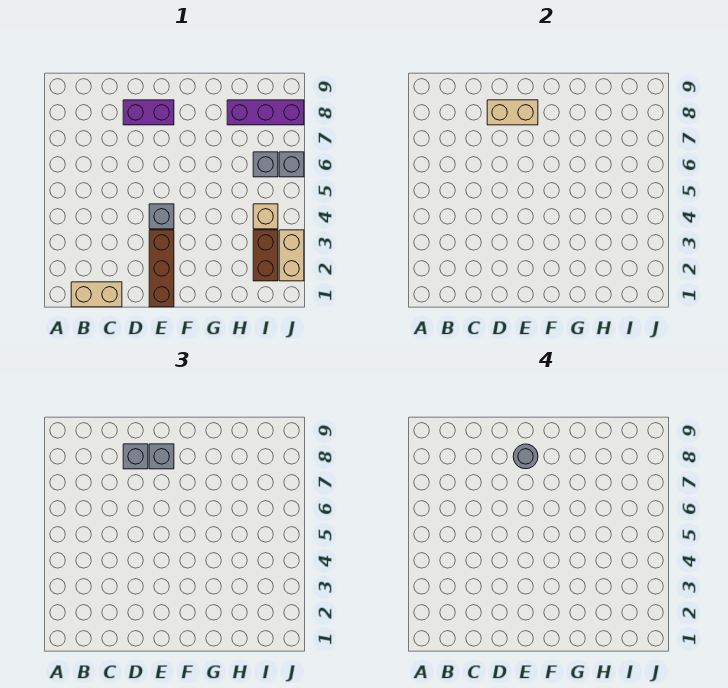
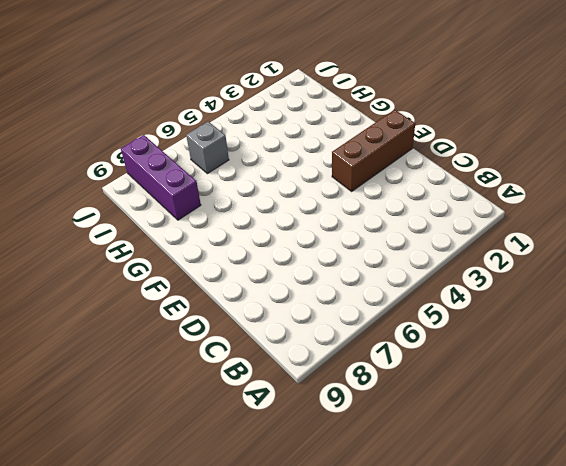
none -> tan 1x2 brick [71,282,122,307]
none -> purple 1x2 brick [123,100,174,125]
none -> grey 1x1 brick [149,204,174,229]

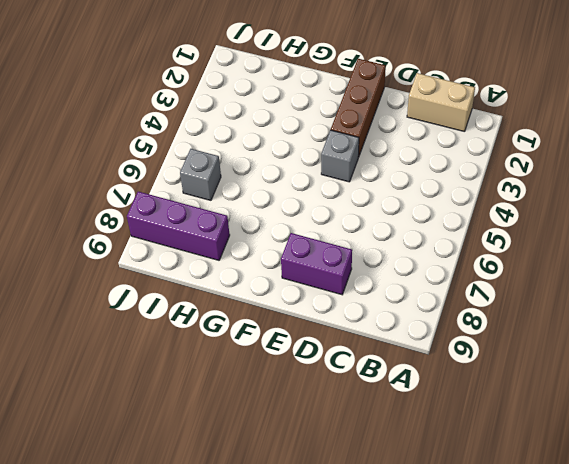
none -> brown 1x2 brick [253,230,278,281]
none -> tan 1x1 brick [253,204,278,229]
none -> tan 1x2 brick [279,230,304,281]

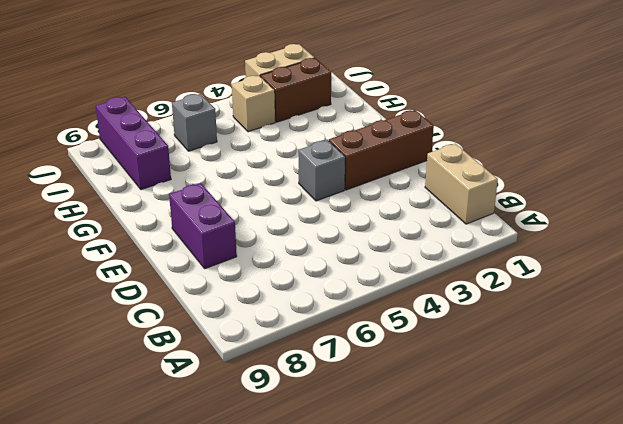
none -> grey 1x1 brick [279,152,304,177]
none -> tan 1x2 brick [487,100,538,125]
none -> grey 1x1 brick [123,444,148,469]

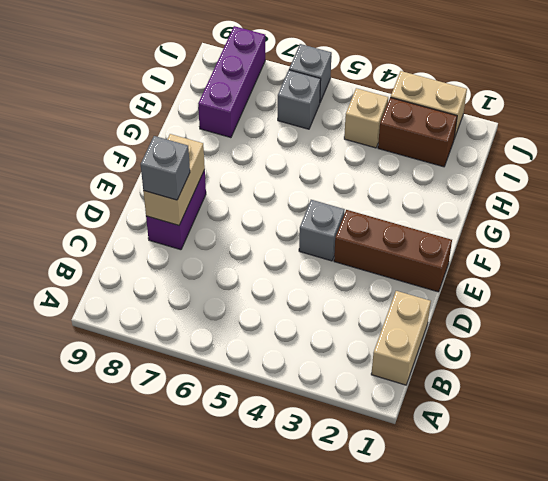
none -> grey 1x1 brick [149,444,174,469]
none -> grey 1x1 round brick [513,444,538,469]

